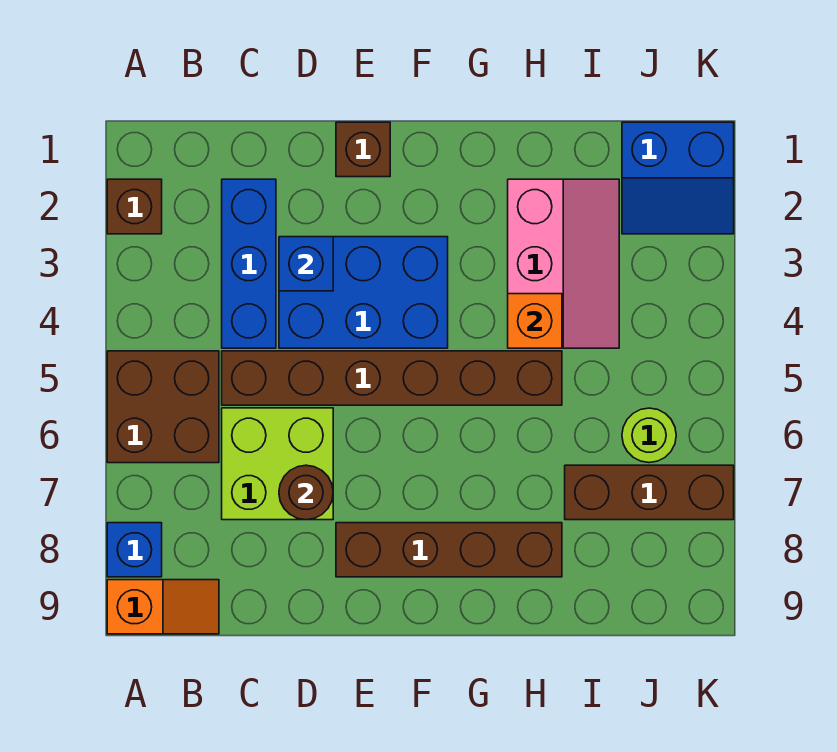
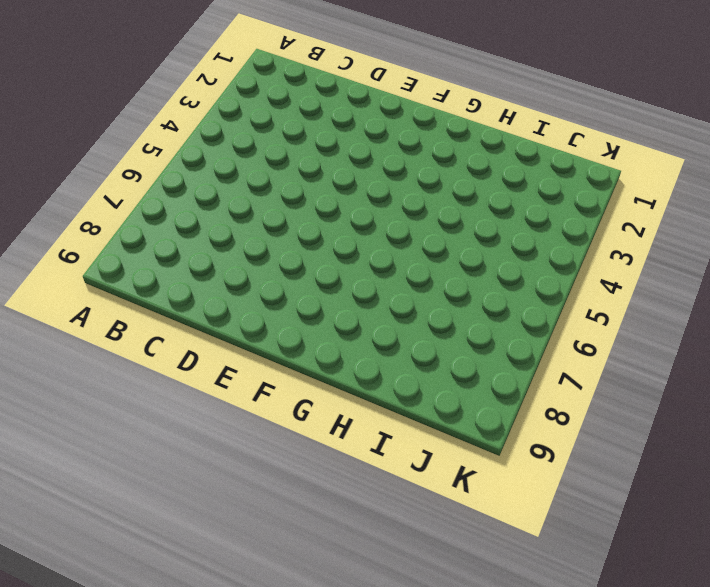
none -> brown 1x1 brick [107,179,162,234]
none -> brown 2x2 brick [107,351,219,463]
none -> blue 1x1 brick [107,523,162,577]

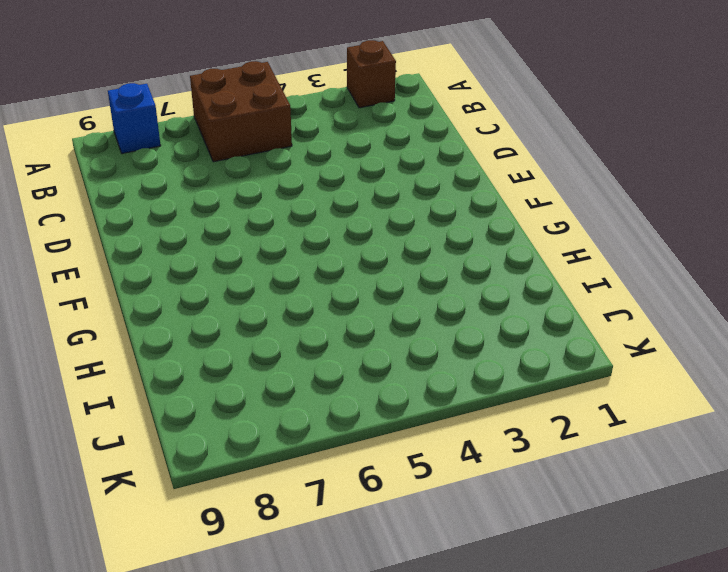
none -> orange 1x2 slope [107,580,219,634]
none -> blue 1x3 brick [222,179,276,348]
none -> brown 1x6 brick [222,351,562,405]

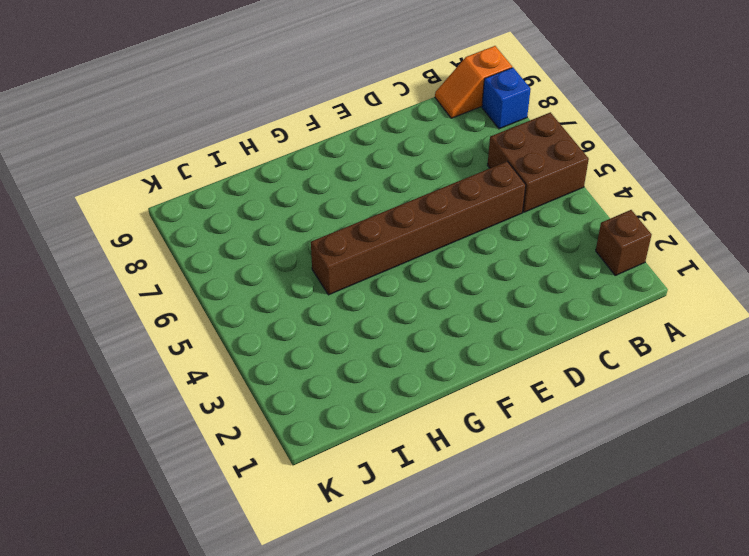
none -> blue 1x3 brick [222,179,276,348]
none -> lime 2x2 brick [222,408,333,520]
none -> blue 2x3 brick [279,237,448,348]

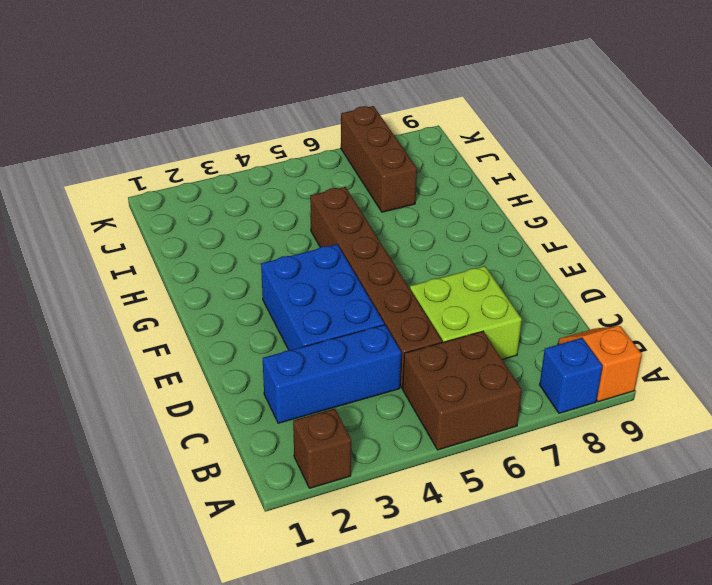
none -> brown 1x1 brick [336,122,390,177]
none -> brown 1x4 brick [336,523,562,577]
none -> pink 2x3 slope [508,179,619,348]

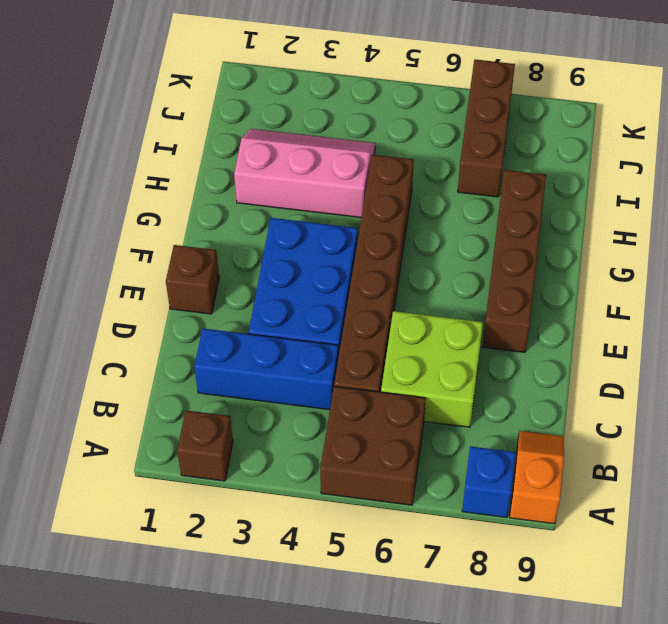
none -> blue 2x2 slope [622,122,734,234]
none -> lime 1x1 round brick [622,408,676,463]
none -> blue 1x1 brick [279,237,333,291]

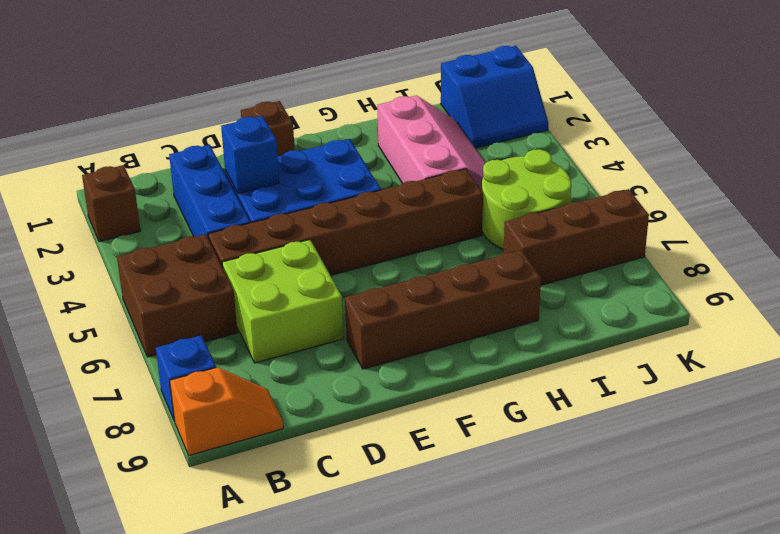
lime 2x2 round brick [482,149,571,249] -> lime 1x1 round brick [622,408,676,463]
none -> brown 1x1 round brick [279,465,333,520]
none -> orange 1x1 brick [508,294,562,348]

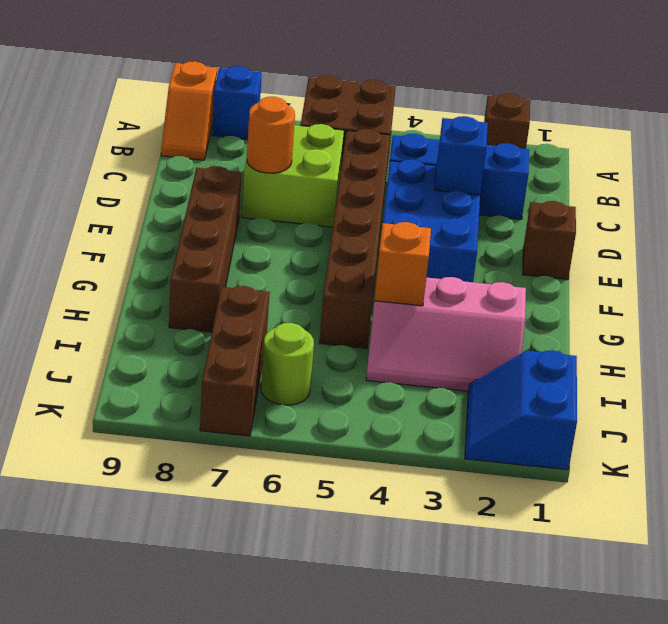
orange 1x1 round brick [247,97,295,173] -> brown 1x1 round brick [279,465,333,520]

